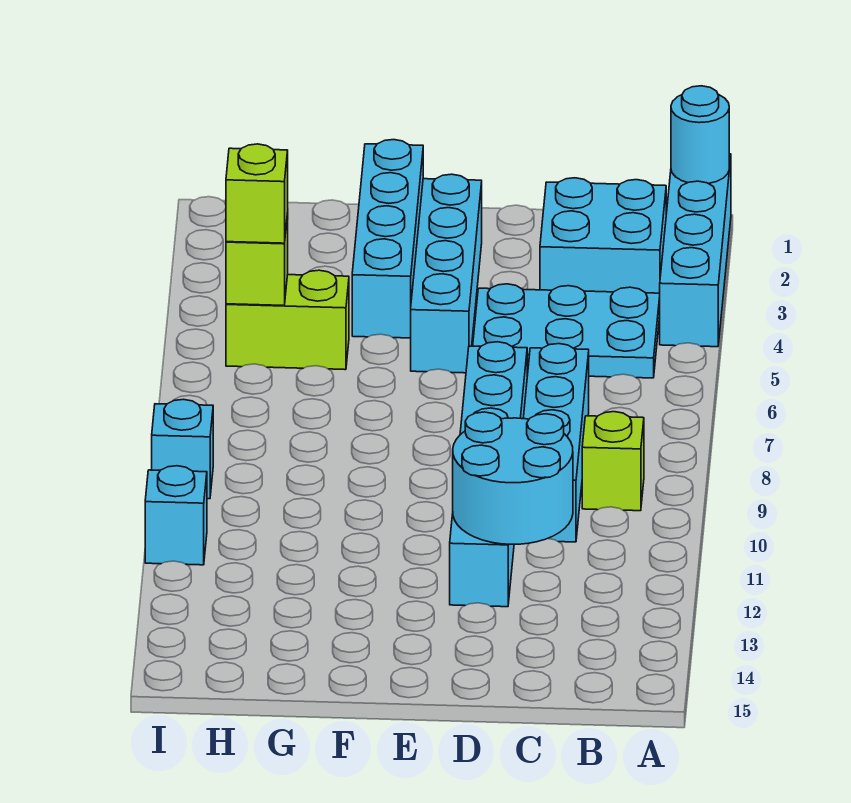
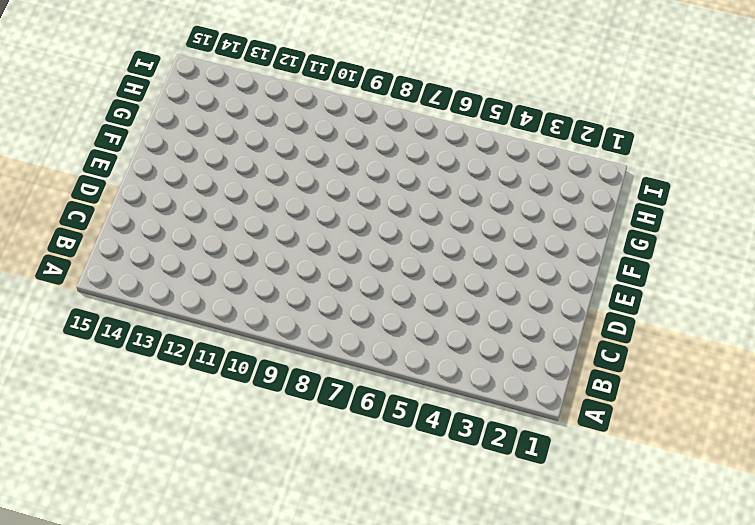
none -> cyan 1x4 brick [660,154,731,347]
none -> cyan 2x2 brick [540,178,666,293]
none -> cyan 2x3 plate [473,284,660,378]

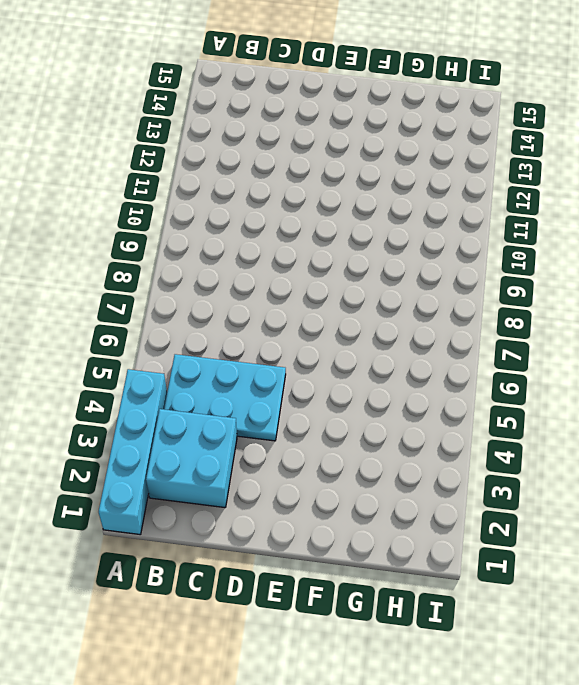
none -> lime 1x1 brick [582,412,644,511]
none -> cyan 1x4 brick [523,344,589,542]
none -> cyan 1x6 brick [450,342,527,607]

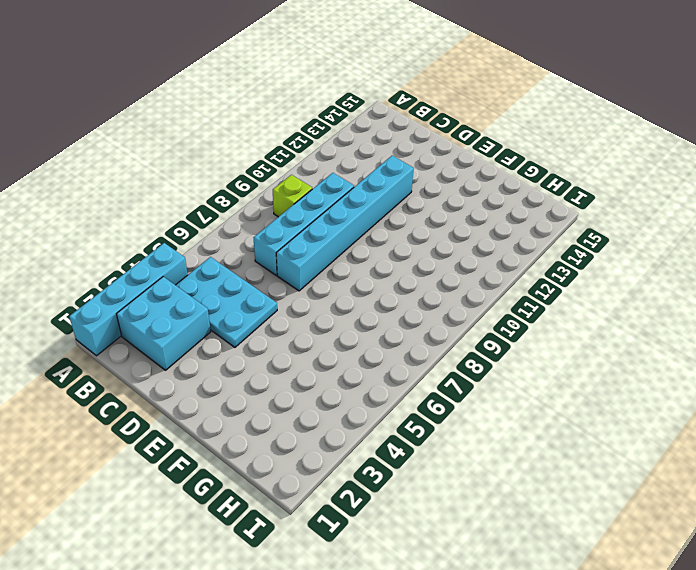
none -> cyan 1x4 brick [411,174,482,373]
none -> cyan 1x4 brick [352,140,423,338]
none -> lime 1x2 brick [226,270,349,370]

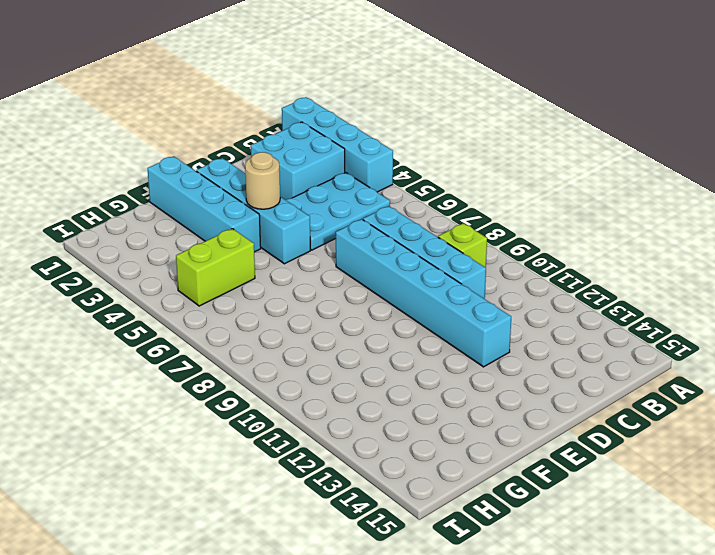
tan 1x1 round brick [245,152,280,209] -> none
none -> cyan 1x1 brick [152,399,213,499]
none -> cyan 1x1 brick [145,466,207,565]
none -> cyan 1x1 round brick [671,86,729,184]

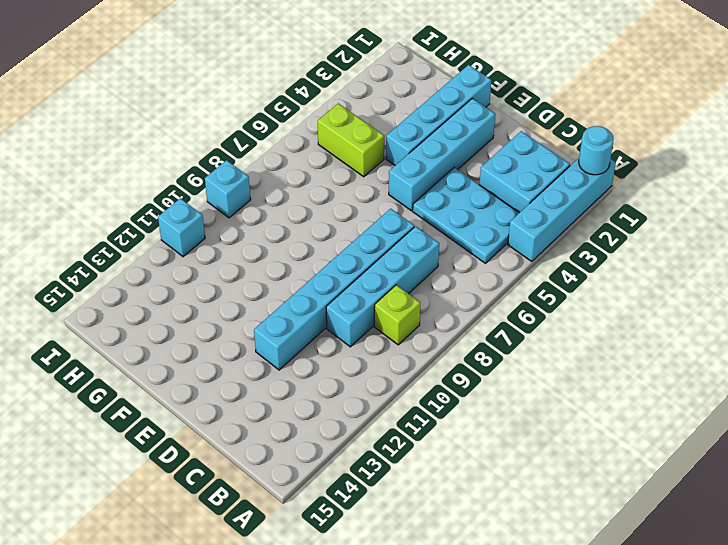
none -> cyan 2x2 round brick [453,412,573,544]
none -> lime 1x1 brick [226,213,288,306]
none -> lime 1x1 brick [226,144,288,243]

